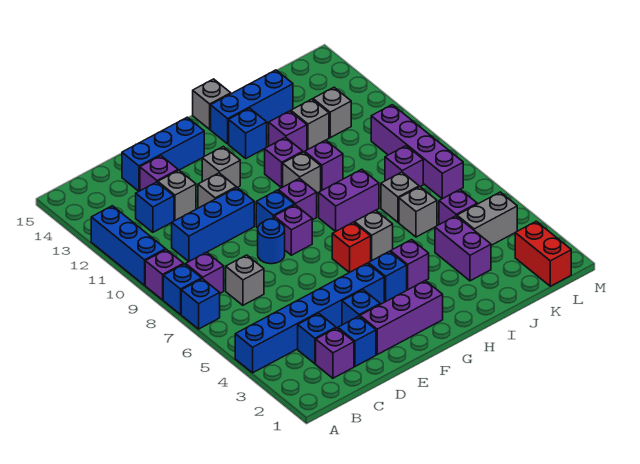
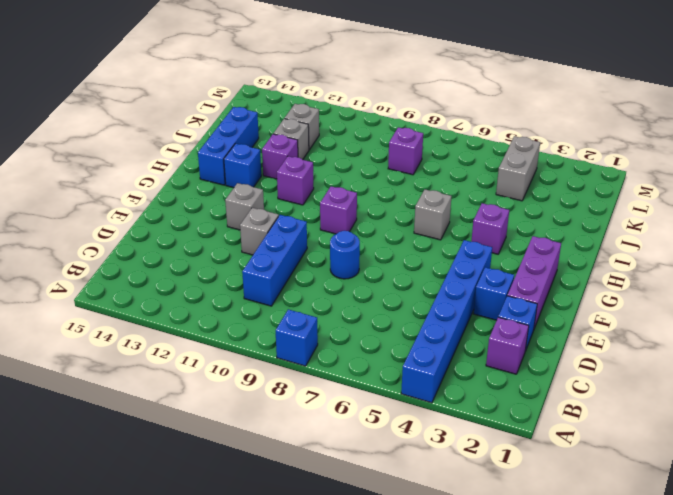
none -> blue 1x1 brick [181,279,220,329]
none -> purple 1x1 brick [145,250,184,300]
none -> blue 1x3 brick [91,206,166,285]
none -> purple 1x1 brick [186,252,224,293]

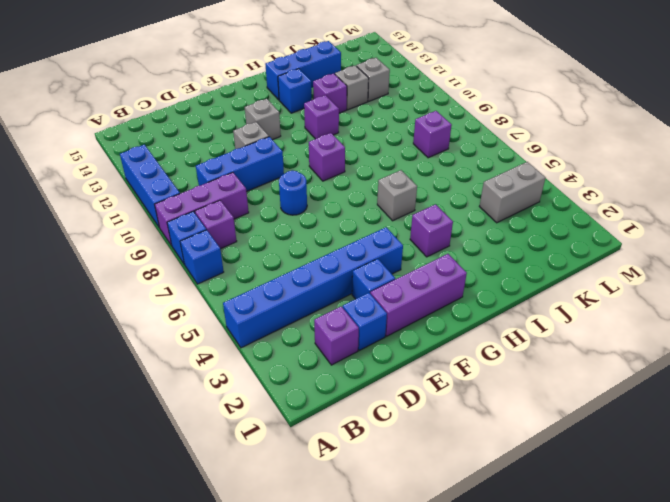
purple 1x3 brick [155,173,249,246] -> purple 1x1 brick [145,250,184,300]
none -> blue 1x1 brick [298,313,336,364]
none -> grey 1x1 brick [226,255,264,305]
none -> blue 1x1 brick [136,182,174,232]
none -> grey 1x1 brick [158,170,196,220]

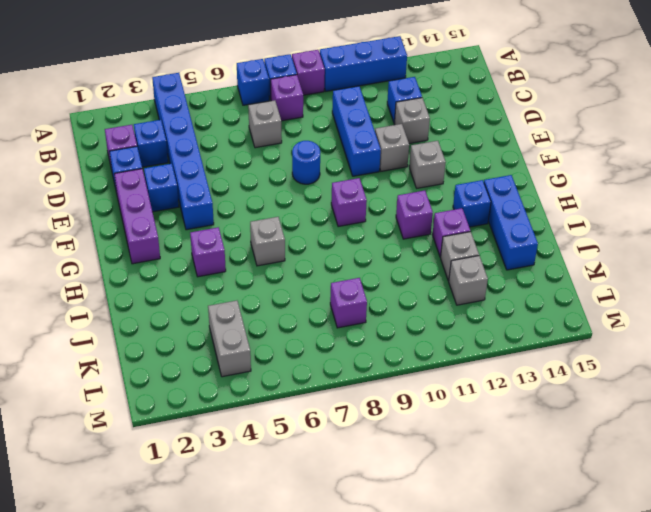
none -> purple 1x1 brick [140,156,178,191]
none -> blue 1x3 brick [122,117,204,191]
none -> purple 1x1 brick [274,205,312,255]
none -> blue 1x1 brick [256,190,294,228]

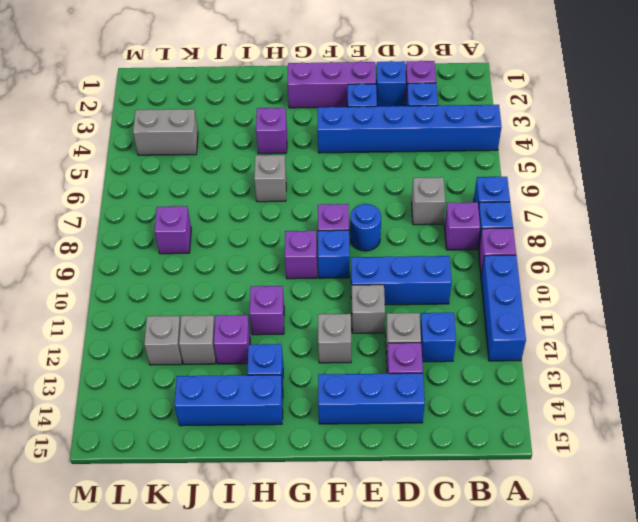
none -> blue 1x1 brick [368,251,407,302]
none -> red 1x1 brick [332,222,371,273]
none -> purple 1x2 brick [319,169,379,232]
none -> grey 1x1 brick [283,152,321,193]

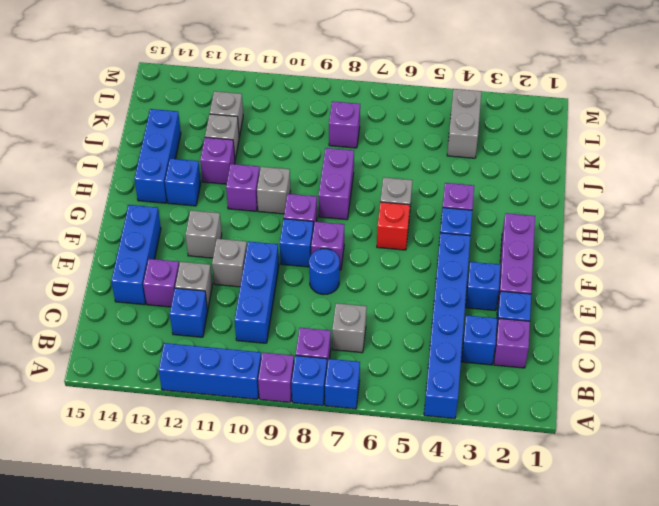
none -> grey 1x1 brick [193,79,231,129]
none -> purple 1x1 brick [305,140,343,191]
none -> purple 1x2 brick [435,216,491,281]
none -> grey 1x1 brick [399,187,437,237]

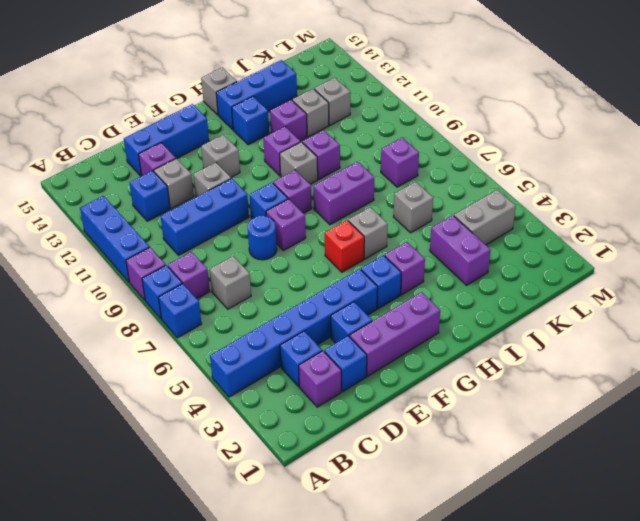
none -> grey 1x1 brick [381,172,419,222]
none -> purple 1x1 brick [439,189,477,225]
none -> red 1x2 brick [515,221,571,286]
none -> purple 1x4 brick [371,105,463,199]

